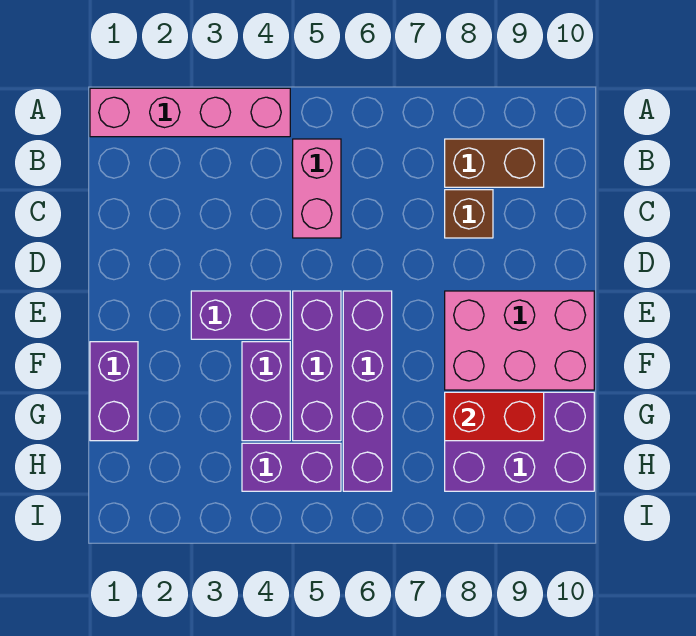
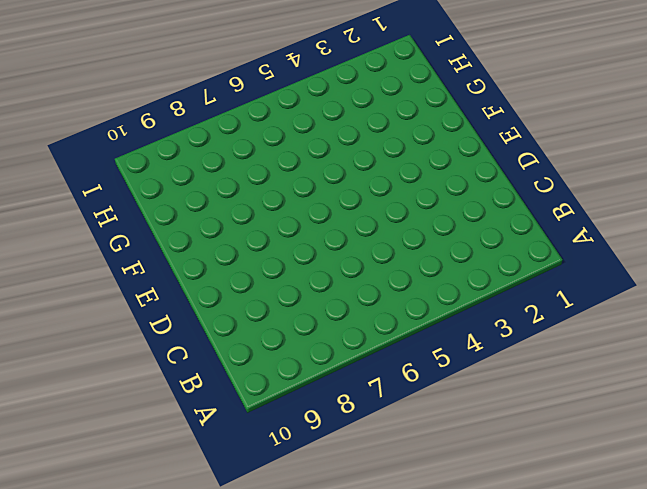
none -> pink 1x4 brick [90,88,290,137]
none -> pink 1x2 brick [293,139,341,238]
none -> brown 1x2 brick [445,139,544,187]

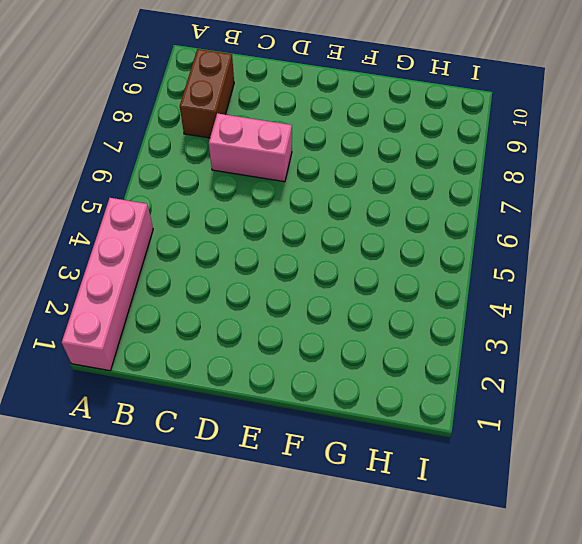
pink 1x2 brick [209,113,292,182] -> pink 1x2 brick moved to [293,139,341,238]
none -> brown 1x1 brick [445,190,493,238]
none -> purple 1x2 brick [191,291,290,339]
none -> purple 1x3 brick [293,291,341,441]

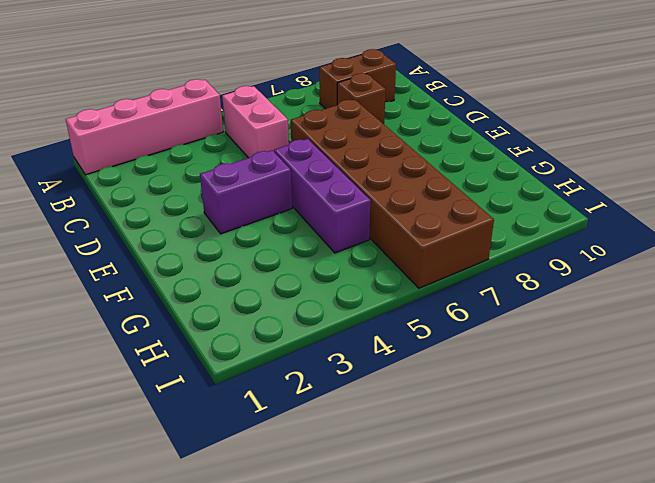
brown 2x6 brick [291,100,494,288] -> purple 1x4 brick [343,291,392,491]
none -> pink 2x3 brick [445,291,594,390]
none -> purple 1x2 brick [90,342,138,441]
none -> purple 1x2 brick [242,342,290,441]

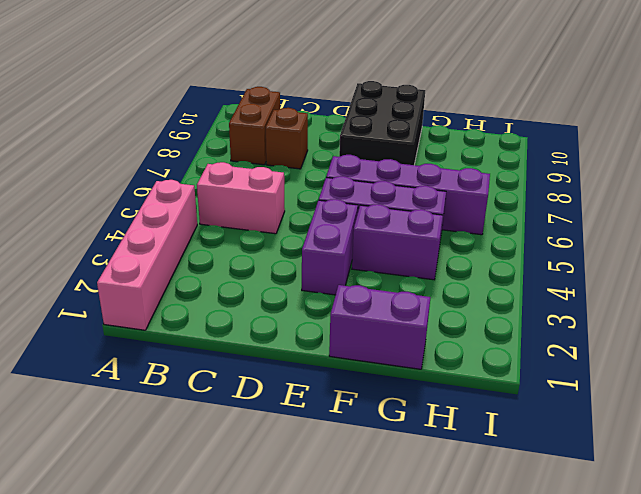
black 2x3 brick [339,81,425,165] -> pink 2x3 brick [445,291,594,390]
none -> purple 2x3 brick [445,392,594,491]
none -> purple 1x2 brick [242,443,341,491]
none -> red 1x2 brick [445,392,544,441]

